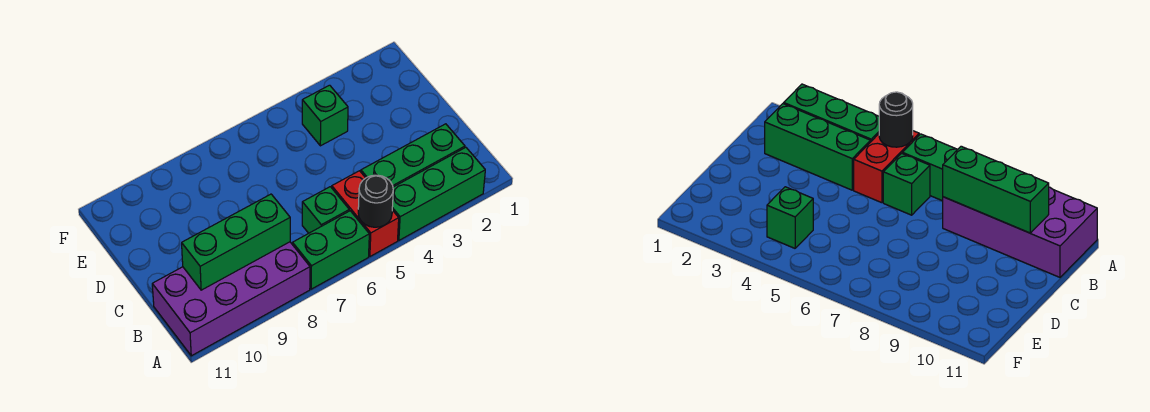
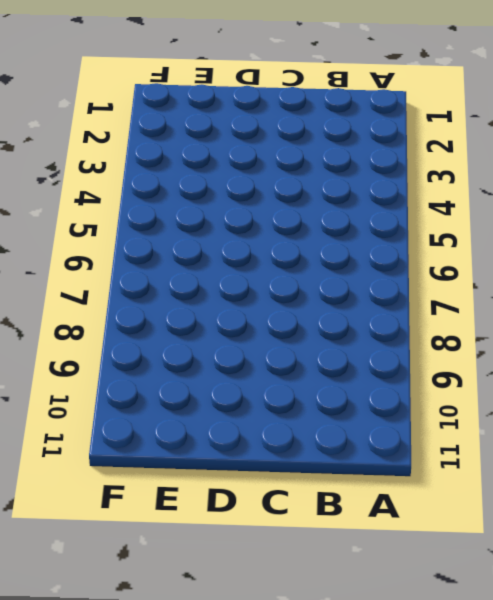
none -> green 1x3 brick [392,147,485,240]
none -> red 1x2 brick [332,171,399,256]

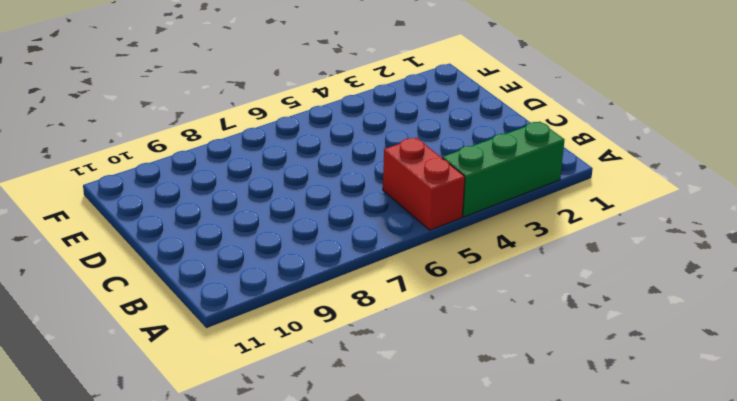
none -> green 1x2 brick [293,211,369,289]
none -> purple 2x4 brick [152,242,310,356]

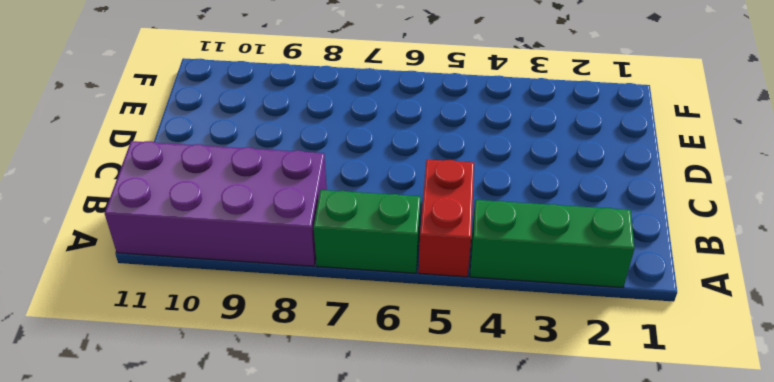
none -> green 1x3 brick [361,124,465,187]
none -> green 1x1 brick [302,187,349,233]

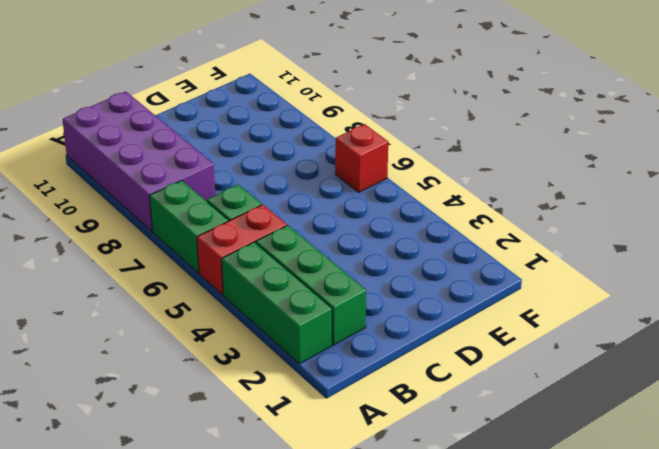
red 1x1 brick [335,124,388,192] -> none
none -> green 1x1 brick [302,85,348,146]
none -> black 1x1 round brick [358,175,393,227]

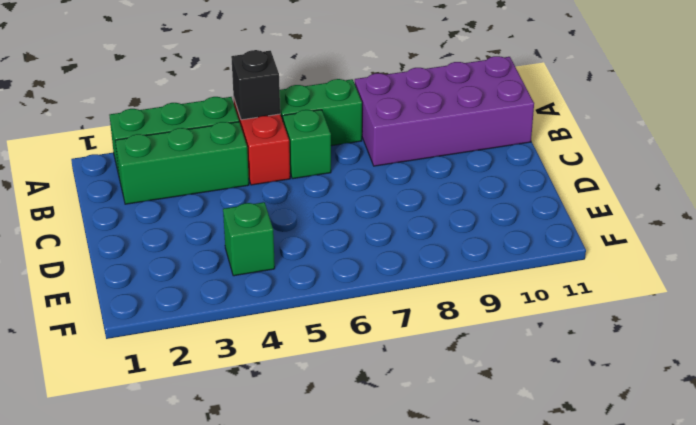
black 1x1 brick [231,50,280,120] -> black 1x1 round brick [358,175,393,227]
none -> green 1x3 brick [182,194,290,290]

